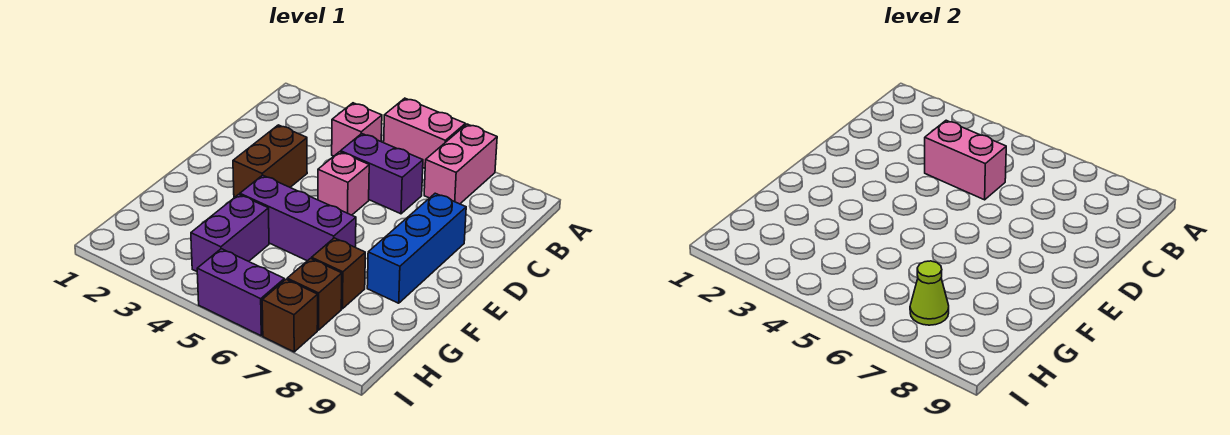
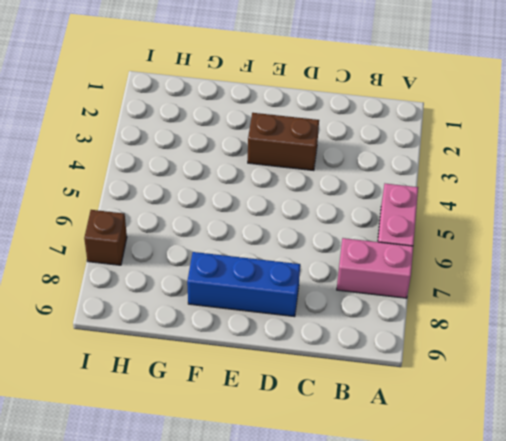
none -> pink 1x1 brick [332,103,382,156]
none -> purple 1x2 brick [341,134,423,214]
none -> pink 1x1 brick [318,152,369,215]

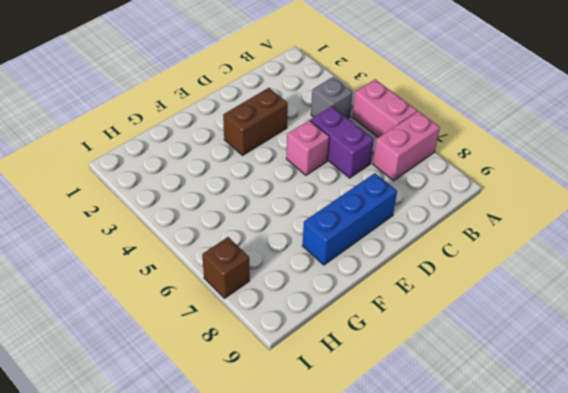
grey 1x1 brick [311,77,353,118] -> pink 1x1 brick [332,103,382,156]
none -> purple 1x3 brick [240,175,356,261]
none -> purple 1x2 brick [191,194,269,271]
none -> brown 1x1 brick [312,238,365,309]

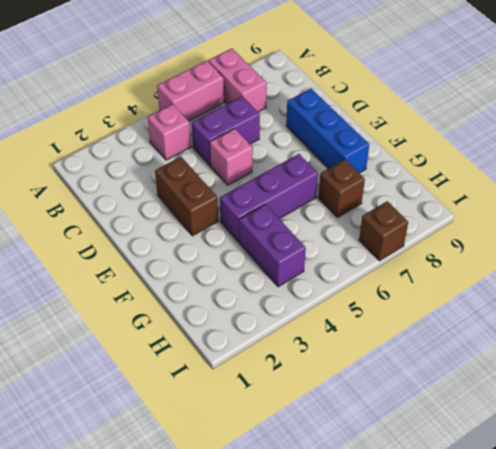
none -> brown 1x1 brick [287,259,342,330]
none -> purple 1x2 brick [197,249,284,336]
none -> pink 1x2 brick [925,120,1006,200]

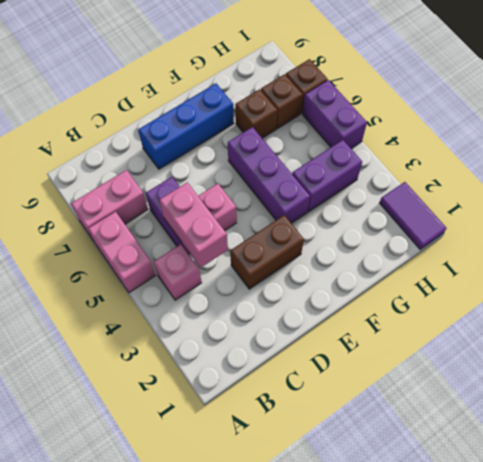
purple 1x2 tile [380,182,446,249] -> none
none -> lime 1x1 cone [910,261,949,325]

